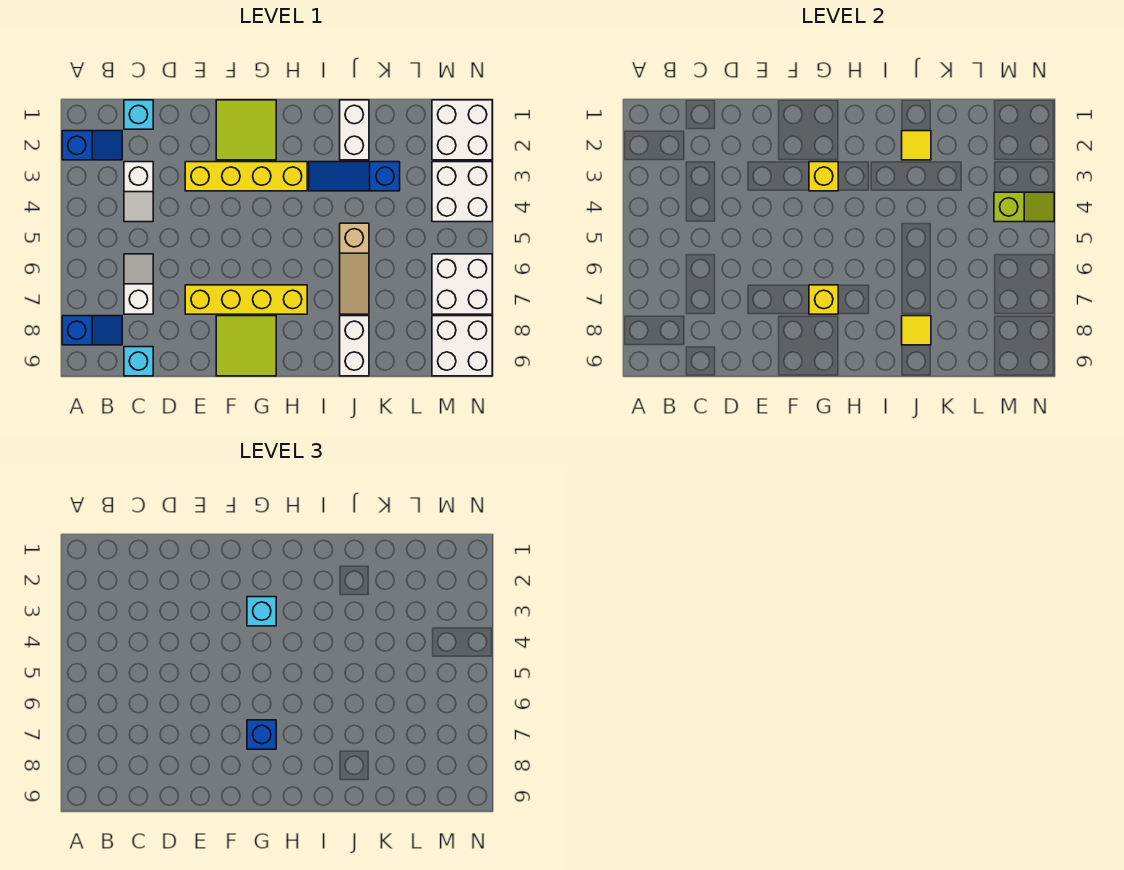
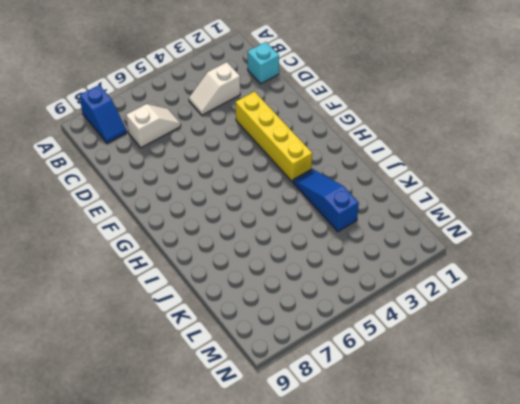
none -> blue 1x2 slope [62,131,122,160]
none -> cyan 1x1 brick [124,347,153,376]
none -> yellow 1x4 brick [185,285,307,314]

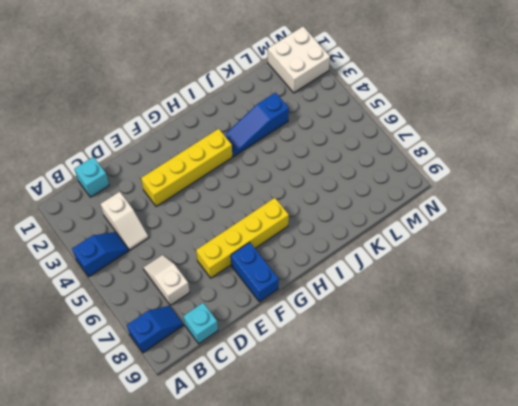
blue 1x2 slope [72,232,128,277] -> blue 1x2 slope moved to [62,131,122,160]
blue 1x2 brick [231,242,279,302] -> lime 2x2 tile [216,316,276,376]
none -> lime 2x2 tile [216,100,276,160]
none -> white 1x2 brick [340,100,369,160]
none -> tan 1x3 slope [340,223,369,314]

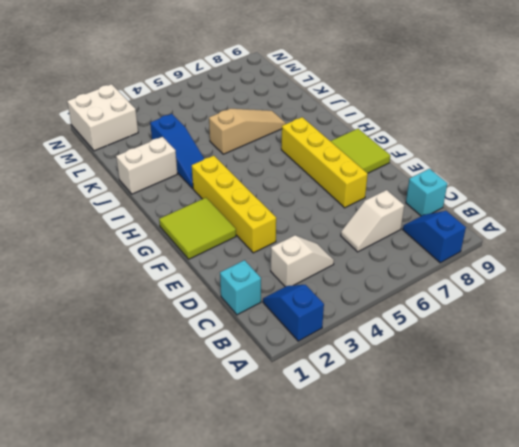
none -> white 1x2 brick [340,316,369,376]
none -> white 2x2 brick [432,162,492,222]
none -> white 2x2 brick [432,254,492,314]

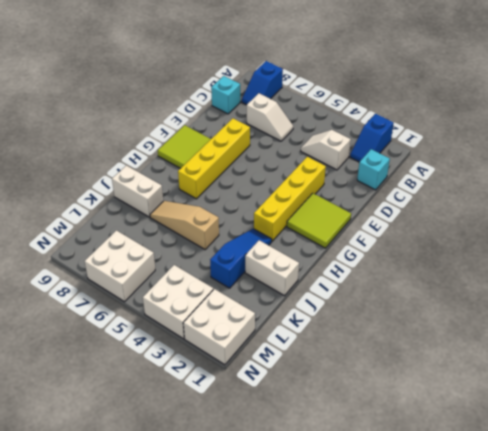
none -> white 2x2 brick [432,316,492,376]
none -> yellow 1x1 brick [809,162,838,191]
none -> yellow 1x1 brick [809,285,838,314]

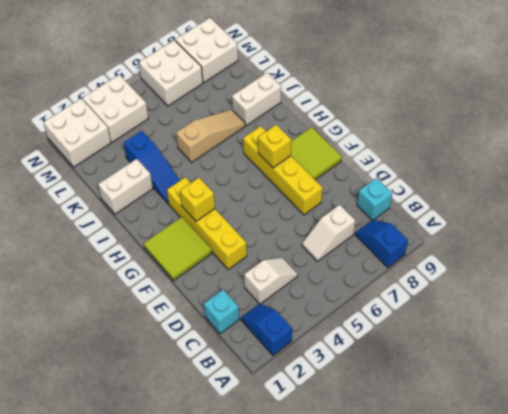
none -> yellow 1x1 tile [902,131,931,160]
none -> yellow 1x1 tile [902,316,931,345]
none -> lime 1x2 slope [994,192,1054,222]

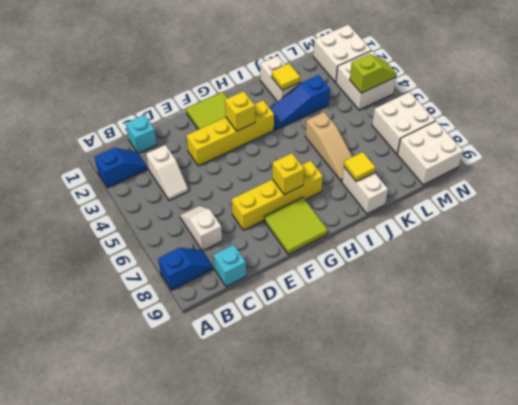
none -> cyan 1x1 brick [247,597,276,626]
none -> blue 1x1 brick [247,720,276,749]

